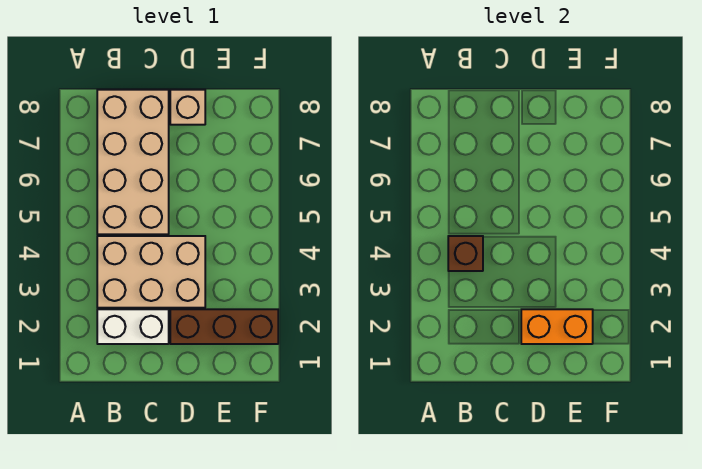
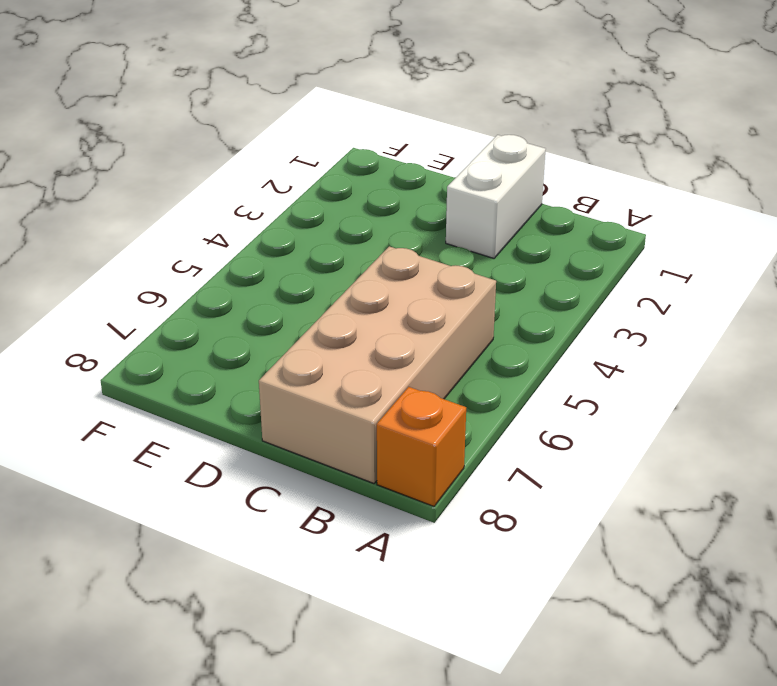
orange 1x1 brick [377,387,466,506] -> none
white 1x2 brick [446,135,546,258] -> white 1x2 brick turned to [97,309,169,344]
none -> tan 2x3 brick [97,236,205,308]
none -> brown 1x3 brick [170,309,278,344]

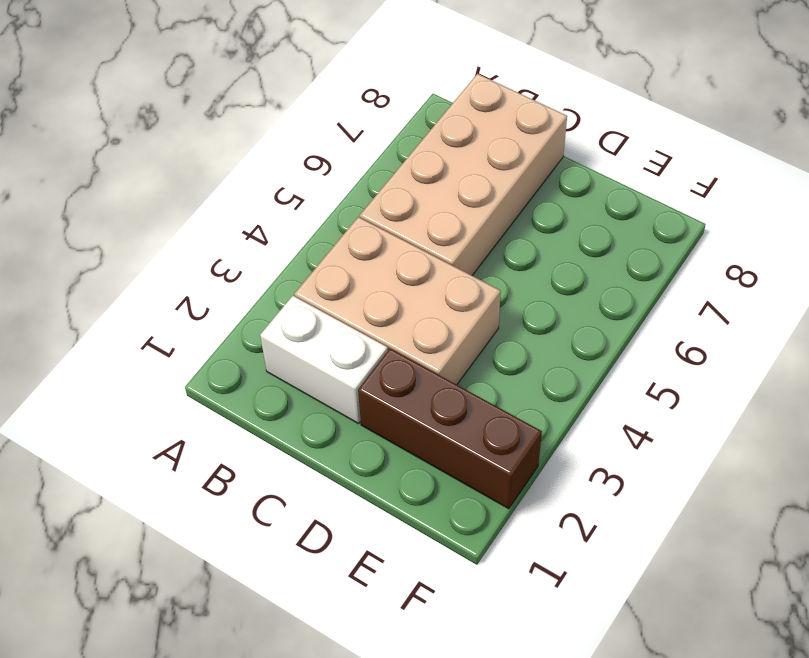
none -> tan 1x1 brick [170,90,205,125]
none -> brown 1x1 brick [448,236,483,271]

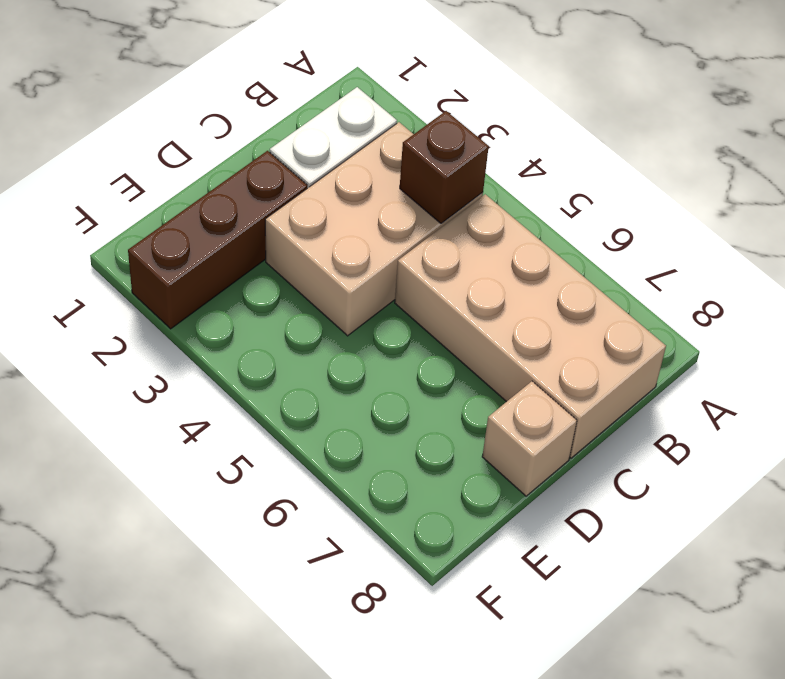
none -> orange 1x2 brick [521,309,593,344]

